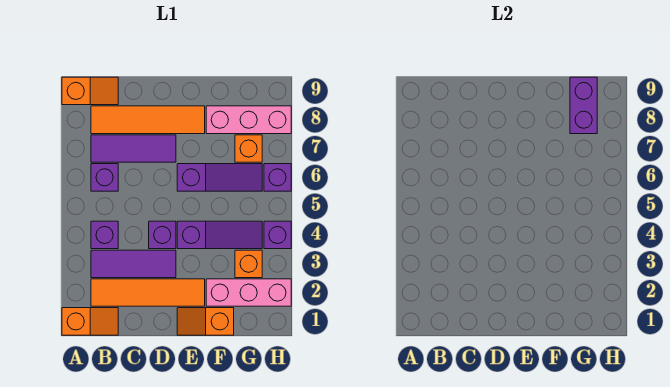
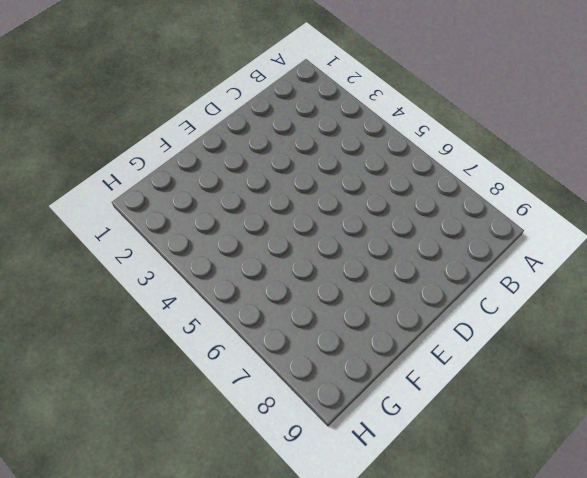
none -> orange 1x2 slope [62,308,118,335]
none -> orange 1x2 slope [62,77,118,105]
none -> orange 1x4 tile [91,279,205,306]

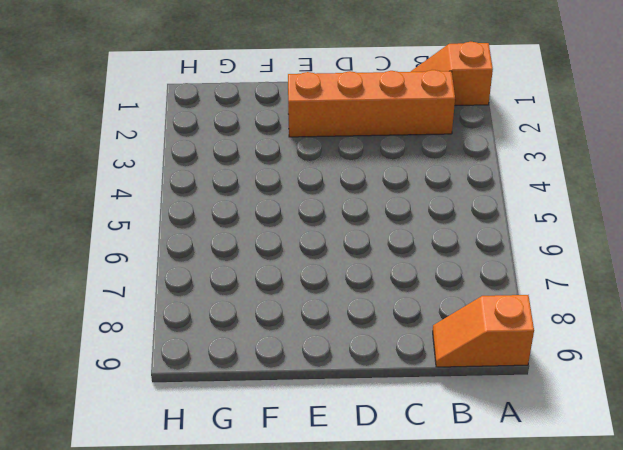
orange 1x4 brick [288,70,455,137] -> orange 1x4 tile [91,279,205,306]
none -> purple 1x3 tile [91,250,176,278]
none -> purple 1x1 brick [91,221,118,249]
none -> purple 1x1 brick [91,164,118,191]

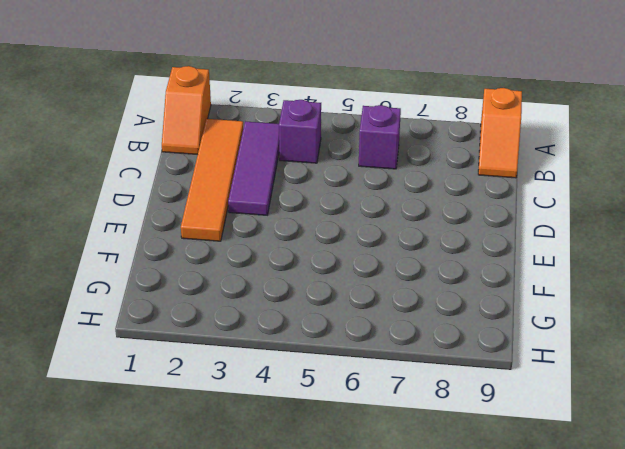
none -> purple 1x3 tile [91,135,176,162]
none -> orange 1x4 tile [91,106,205,134]
none -> purple 1x1 brick [149,221,176,249]

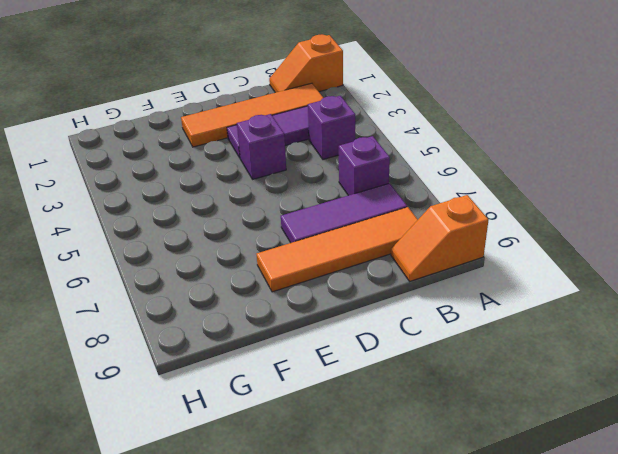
none -> orange 1x2 slope [177,308,234,335]
none -> purple 1x3 slope [177,221,262,249]
none -> purple 1x3 slope [177,164,262,191]

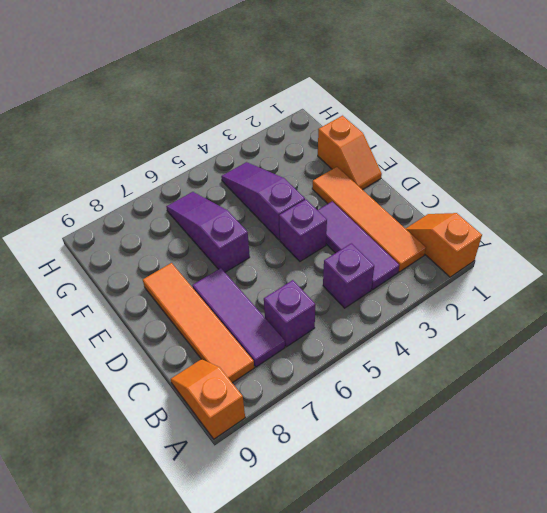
none -> pink 1x3 brick [206,279,291,306]
none -> pink 1x3 brick [206,106,291,134]
none -> orange 1x1 brick [235,250,262,278]

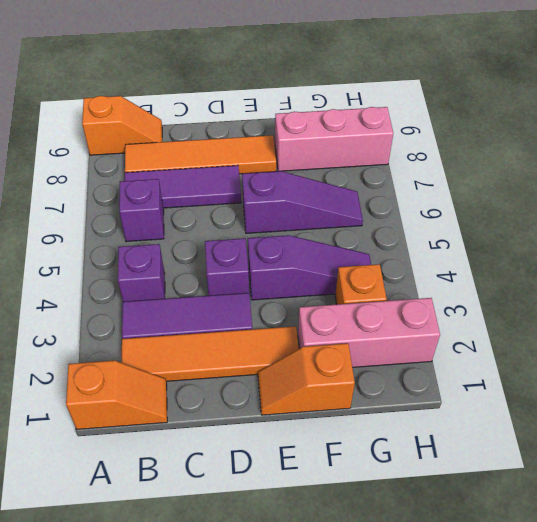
none -> orange 1x1 brick [235,135,262,162]
none -> purple 1x1 brick [264,221,291,249]
none -> purple 1x1 brick [264,164,291,191]

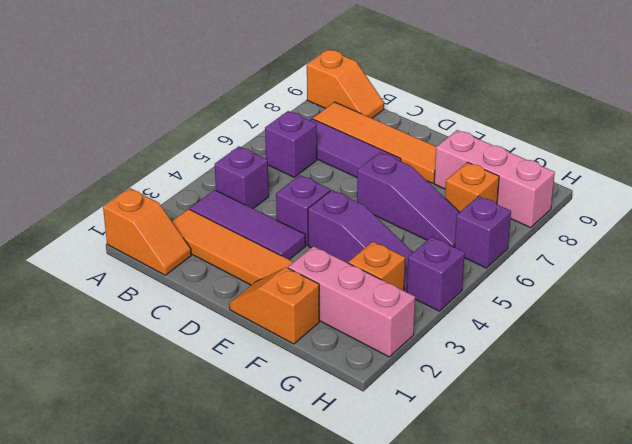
none -> purple 1x2 brick [570,77,597,134]

